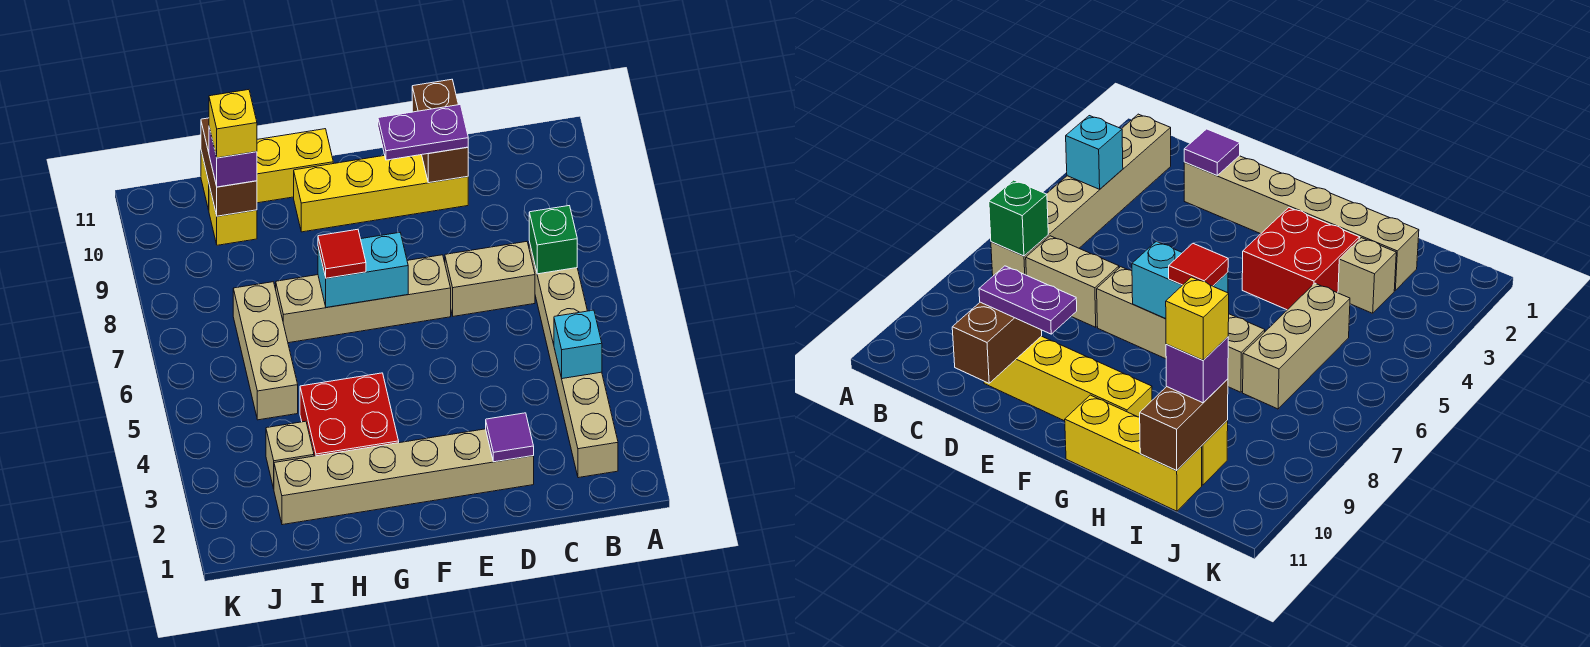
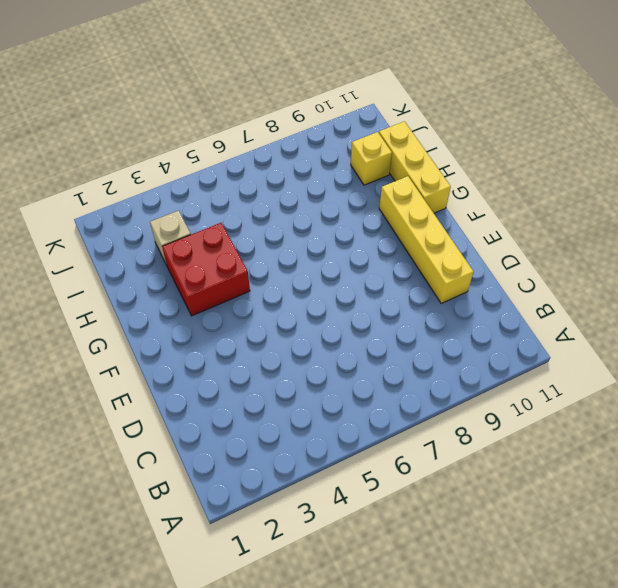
none -> tan 1x6 brick [529,242,618,478]
none -> tan 1x2 brick [445,242,535,316]
none -> tan 1x6 brick [274,429,534,525]

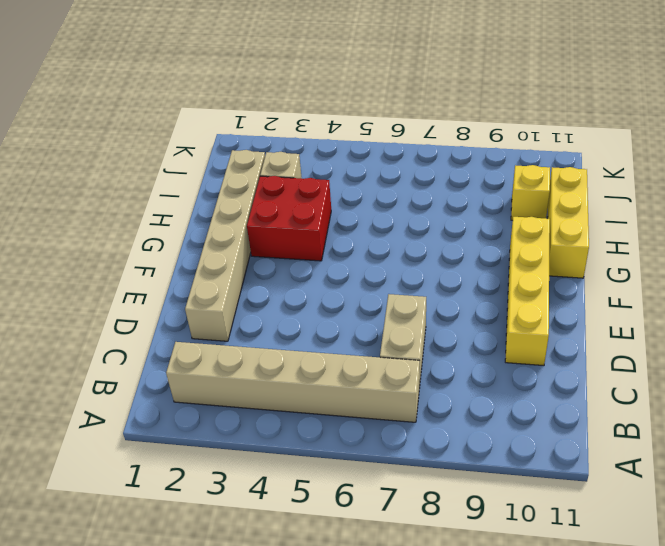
none -> tan 1x4 brick [276,255,451,343]
none -> tan 1x3 brick [233,282,298,420]
none -> cyan 1x1 brick [554,310,602,379]

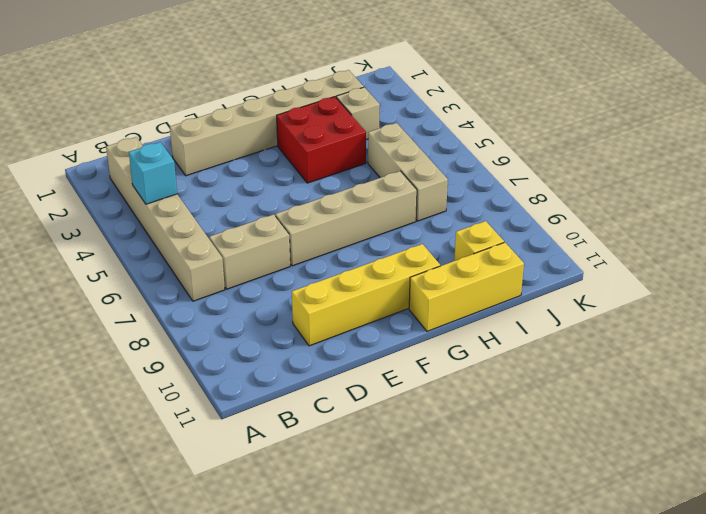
none -> green 1x1 brick [529,206,577,274]
none -> purple 1x1 tile [486,413,534,462]
none -> brown 1x2 brick [412,79,468,183]

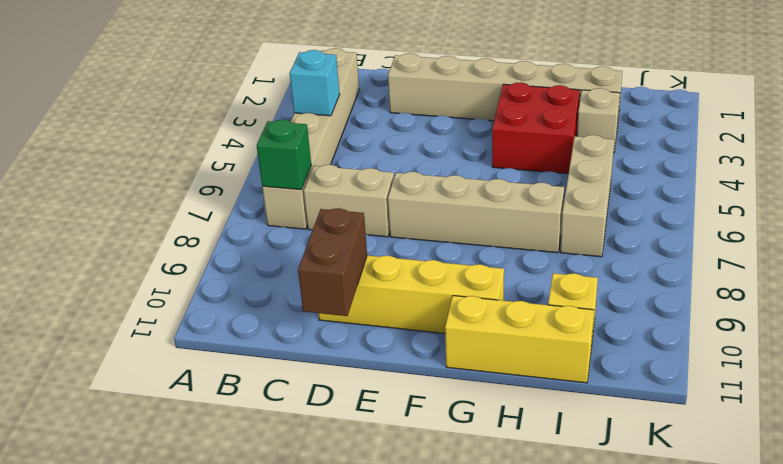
none -> purple 1x1 tile [486,413,534,462]
none -> cyan 1x2 brick [318,233,408,308]
none -> brown 1x2 brick [201,118,257,216]

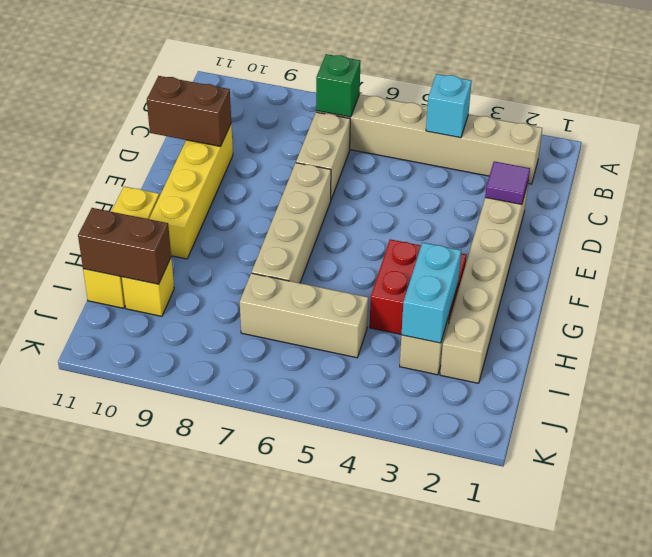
cyan 1x2 brick [401,243,461,343] -> cyan 1x2 brick moved to [318,233,408,308]
none -> purple 1x2 plate [378,105,468,160]
none -> red 1x1 tile [318,229,366,278]
none -> purple 1x1 brick [209,127,257,187]

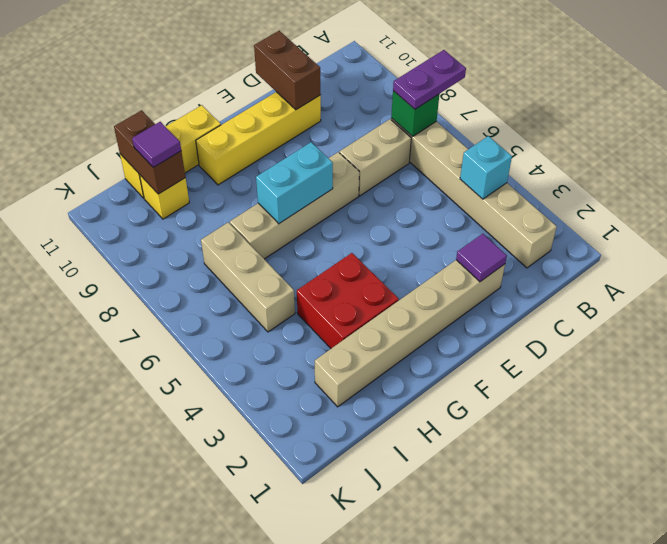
purple 1x2 plate [393,50,466,109] -> purple 1x2 plate moved to [378,105,468,160]
purple 1x1 tile [132,122,181,167] -> purple 1x1 brick [209,127,257,187]
none -> tan 1x1 brick [266,421,314,489]
none -> red 1x1 tile [318,229,366,278]
none -> yellow 1x1 brick [209,90,257,158]

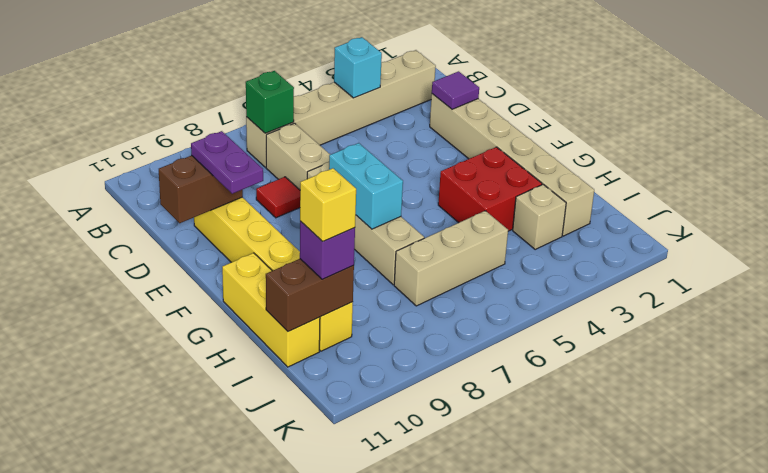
red 1x1 tile [256,177,300,218] -> red 1x1 tile moved to [318,229,366,278]

